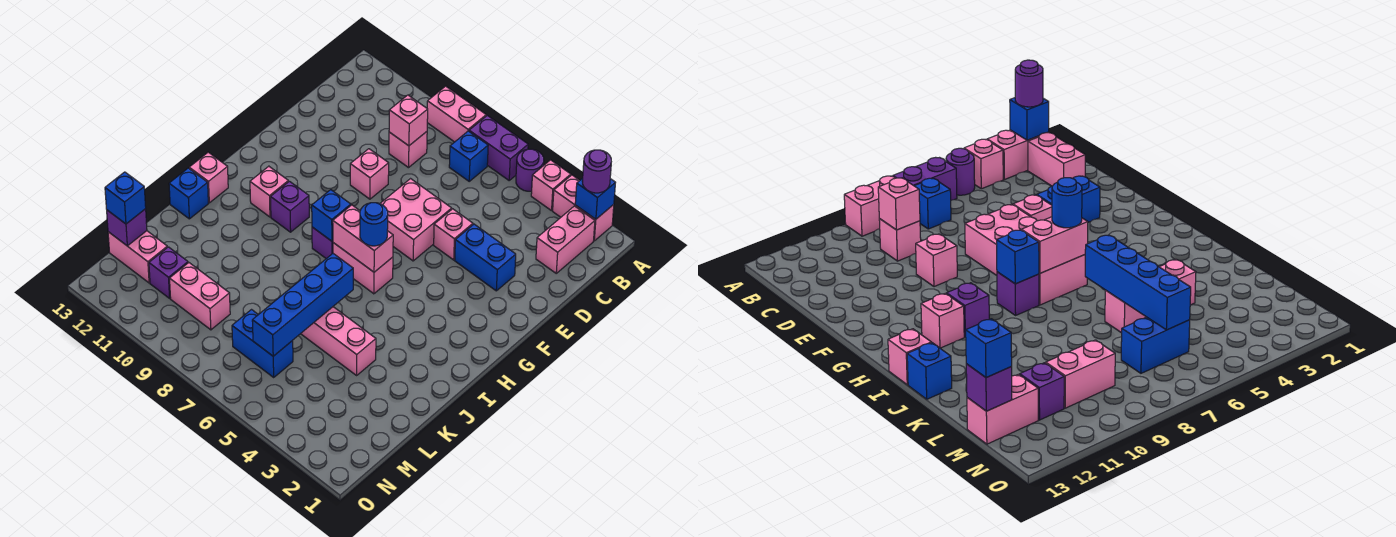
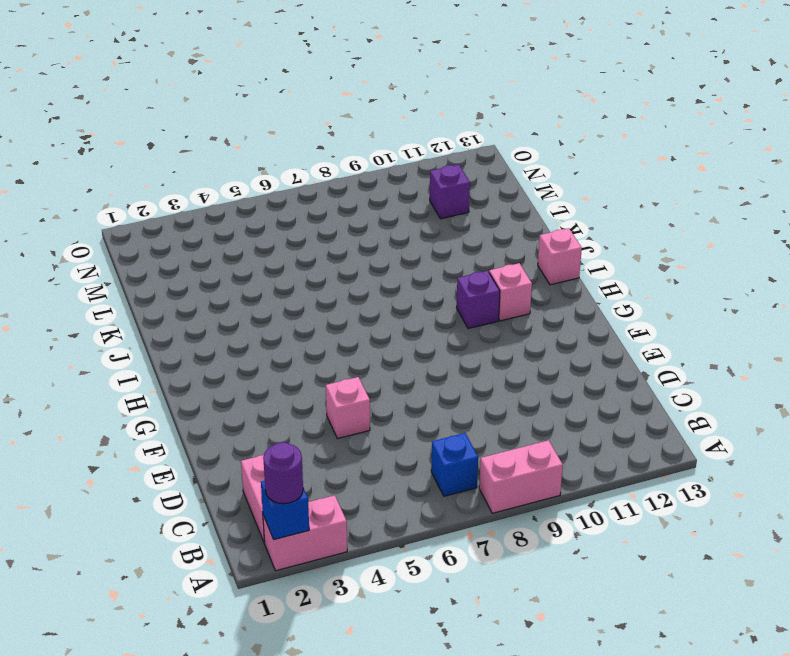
none -> pink 1x1 brick [531,160,571,211]
none -> purple 1x1 round brick [516,149,544,191]
none -> purple 1x2 brick [469,116,528,180]
none -> pink 1x1 brick [389,132,427,168]

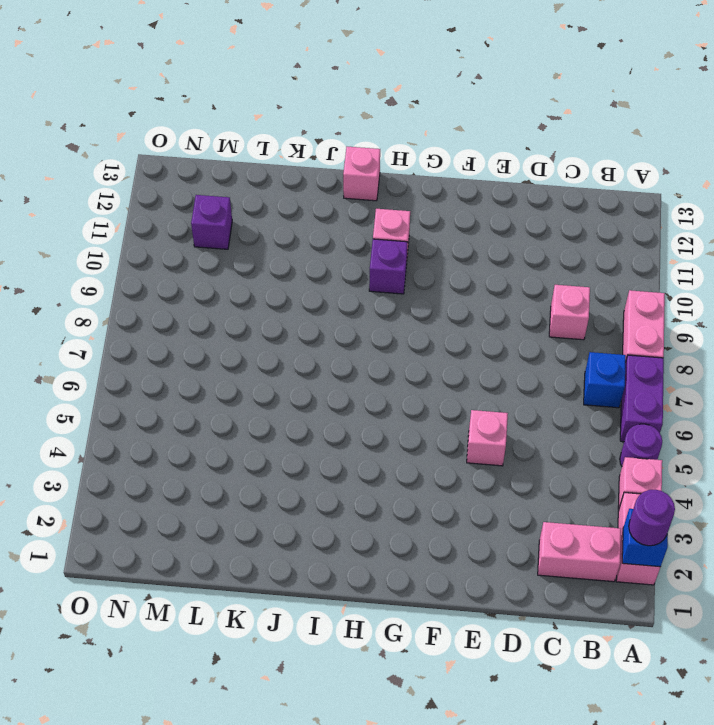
none -> blue 1x2 brick [455,224,516,291]
none -> pink 2x2 brick [380,179,452,261]
none -> pink 1x1 brick [350,149,389,199]
none -> pink 1x2 brick [333,243,393,294]

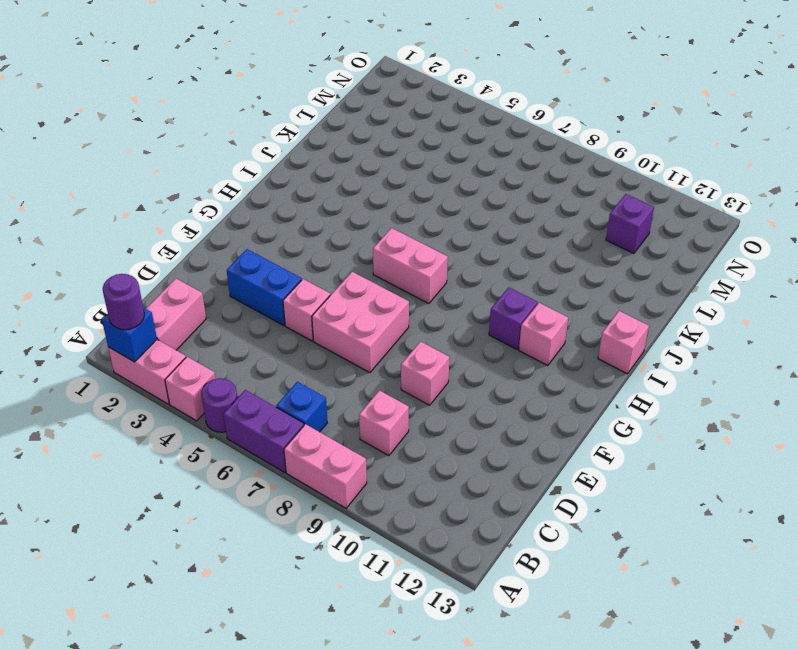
none -> purple 1x1 brick [312,227,333,259]
none -> blue 1x1 brick [169,168,208,219]
none -> pink 1x3 brick [301,307,376,375]
none -> blue 1x2 brick [232,310,293,377]

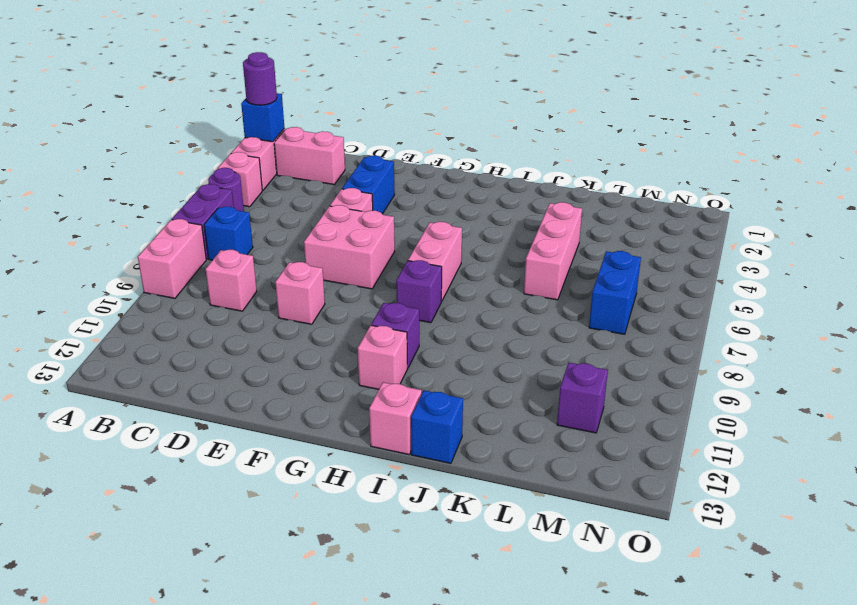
none -> pink 1x2 brick [170,263,230,330]
none -> pink 1x2 brick [108,231,167,283]
none -> pink 1x1 brick [389,95,428,146]
none -> pink 1x2 brick [333,205,393,272]

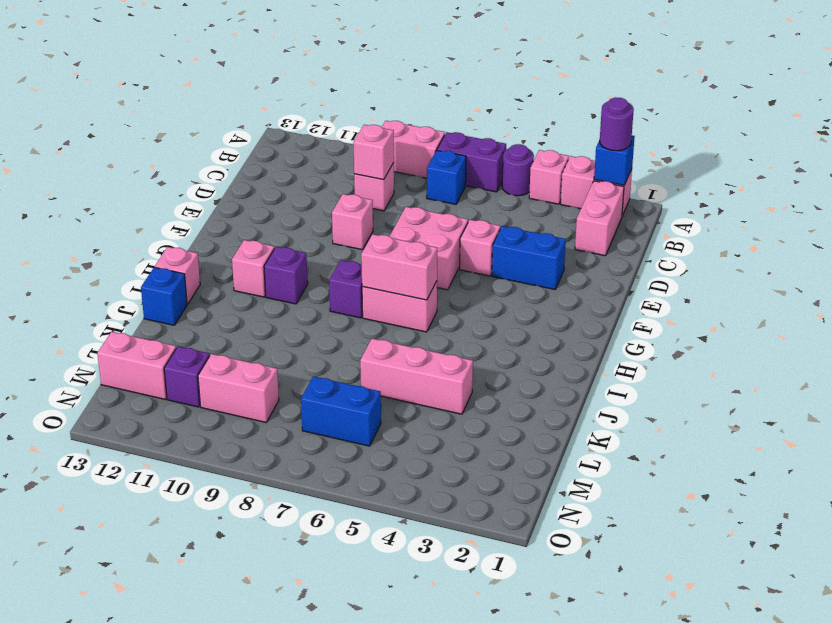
none -> blue 1x1 brick [312,190,351,241]
none -> blue 1x4 brick [252,254,353,356]
none -> purple 1x1 brick [107,209,147,246]
none -> blue 1x1 round brick [360,203,388,246]

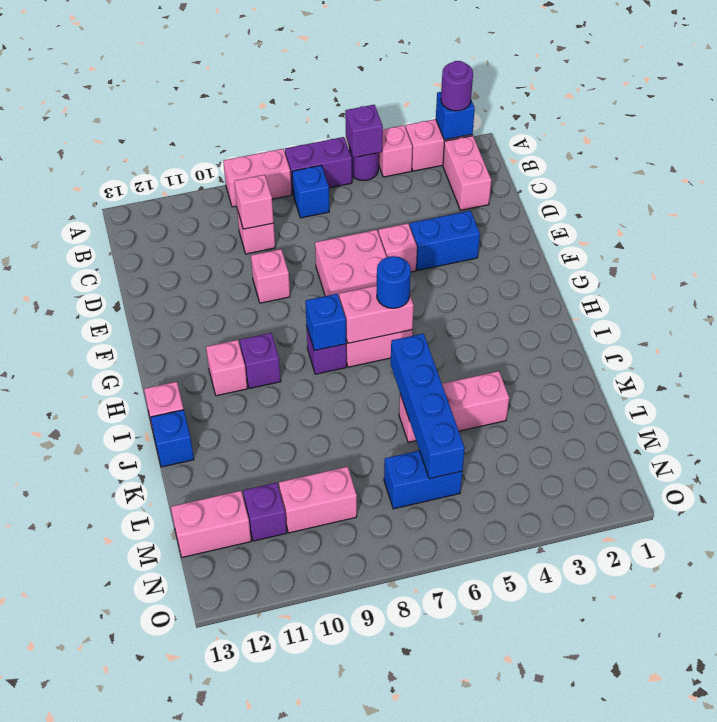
purple 1x1 brick [345,105,383,158] -> purple 1x1 brick moved to [107,209,147,246]
none -> blue 1x1 brick [105,172,146,224]

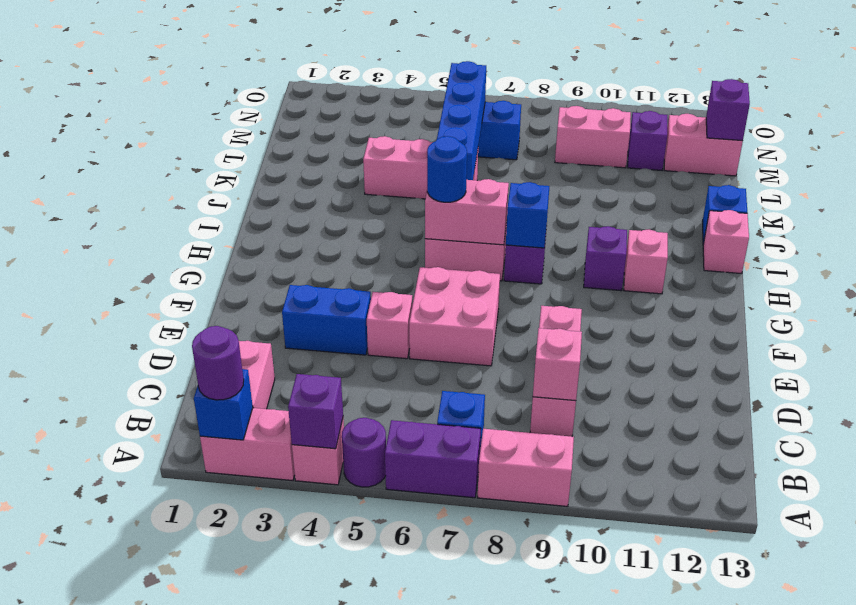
purple 1x1 brick [288,374,343,449] -> none
none -> blue 1x1 brick [105,172,146,224]

